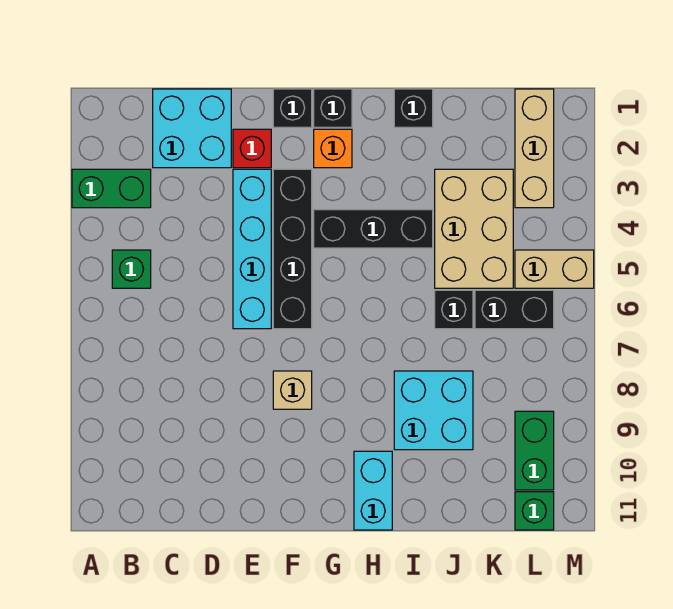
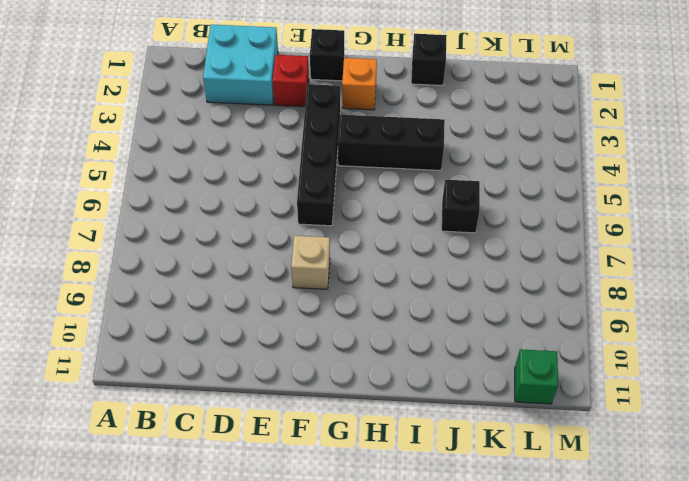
none -> green 1x2 brick [72,169,151,208]
none -> green 1x1 brick [112,250,151,288]
none -> cyan 1x4 brick [233,169,271,329]

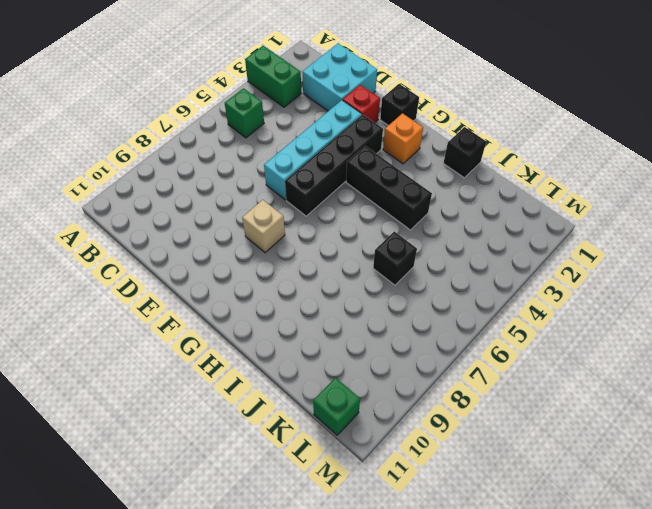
none -> black 1x1 brick [314,89,352,127]
none -> cyan 1x2 brick [354,451,392,530]
none -> cyan 2x2 brick [394,371,473,450]

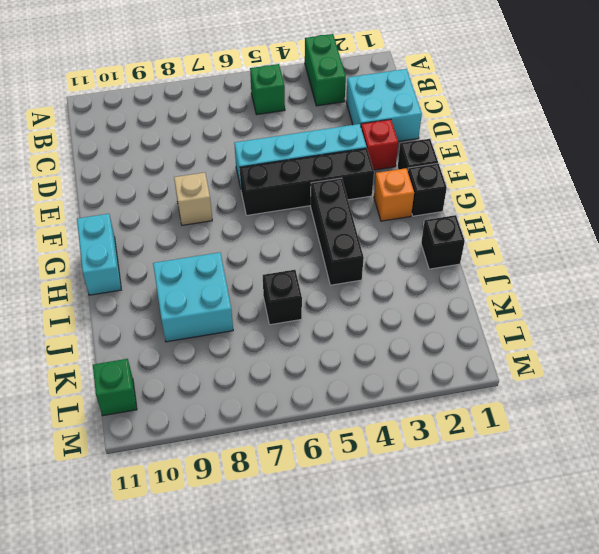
cyan 1x2 brick [77,214,121,295] -> cyan 1x2 brick turned to [354,451,392,530]
none -> tan 2x3 brick [435,169,513,288]
none -> black 1x2 brick [475,290,554,329]
none -> tan 1x3 brick [515,89,554,208]

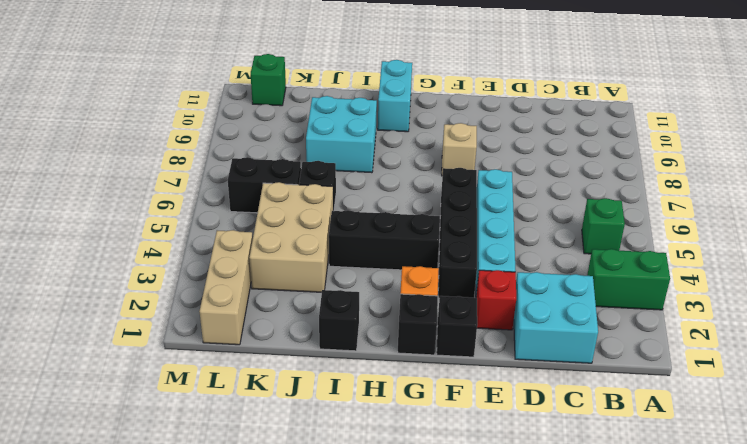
none -> tan 1x2 brick [515,250,594,288]
none -> green 1x2 brick [515,411,554,490]

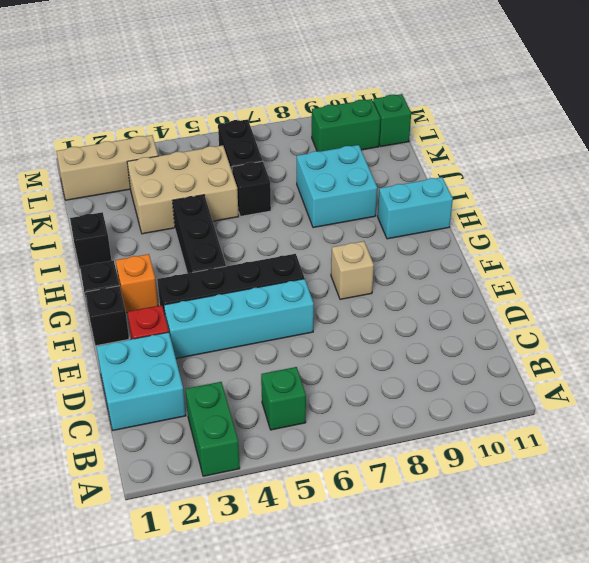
none -> tan 1x2 brick [515,250,594,288]

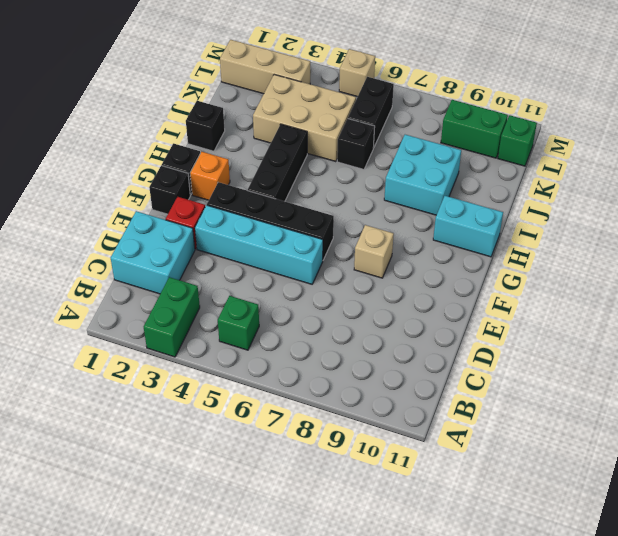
tan 1x1 brick [339,49,375,97] -> tan 1x2 brick [515,250,594,288]

